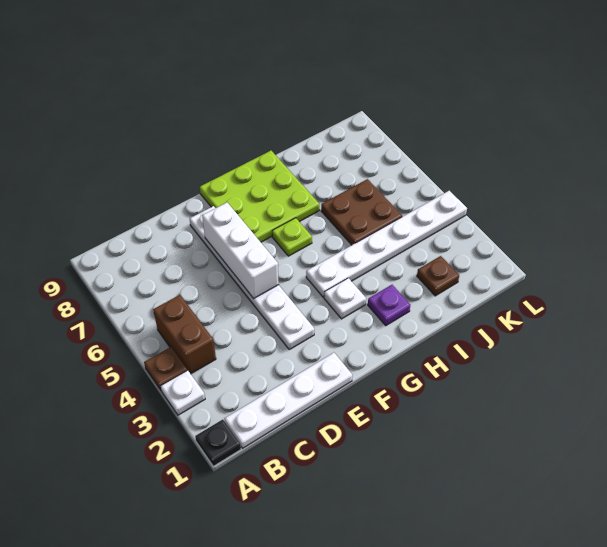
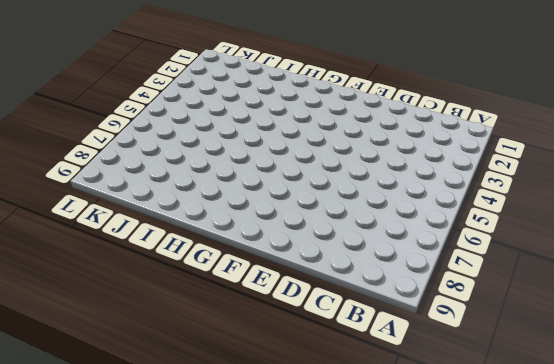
none -> black 1x1 plate [195,419,241,466]
none -> white 1x1 plate [161,370,205,415]
none -> brown 1x1 plate [144,347,187,391]

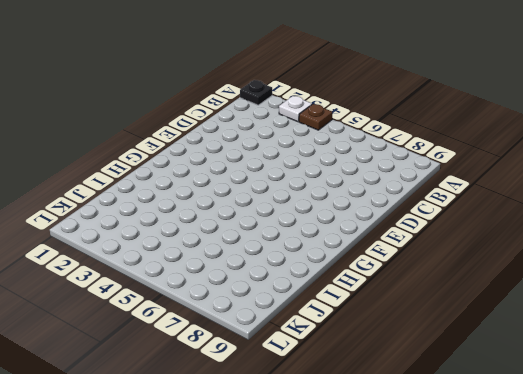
none -> white 1x4 plate [225,353,352,448]
none -> brown 1x2 brick [153,295,216,374]
none -> white 1x6 plate [190,206,314,349]

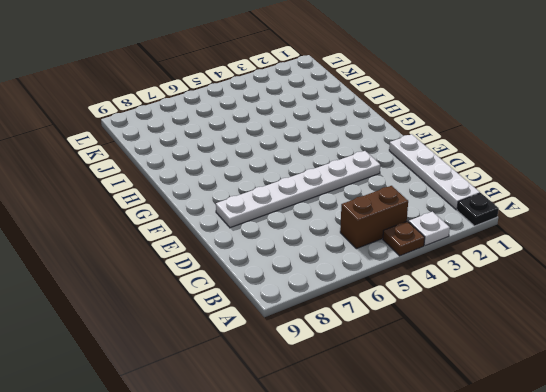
none -> lime 3x3 plate [200,151,319,242]
none -> white 1x1 plate [324,278,366,319]
none -> white 1x6 plate [306,191,467,297]

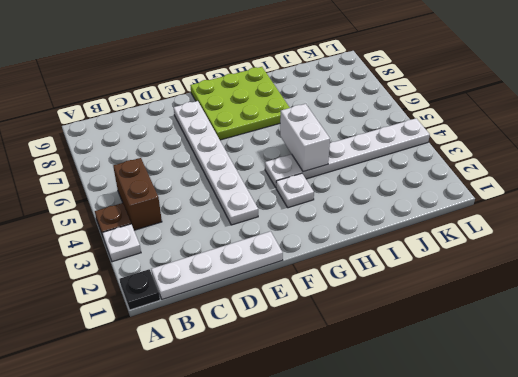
white 1x2 brick [280,104,330,172] -> none
none -> lime 1x1 plate [272,218,312,256]
none -> purple 1x1 plate [368,285,410,325]
none -> brown 2x2 plate [321,179,402,245]

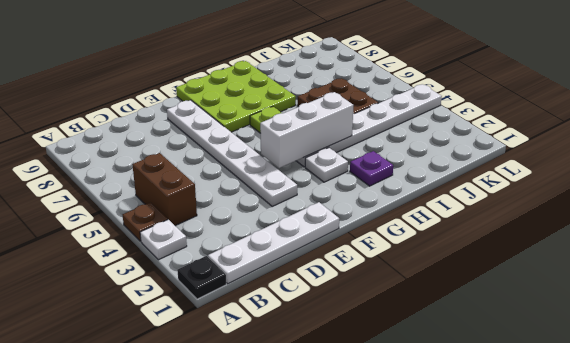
white 1x3 brick [260,92,353,168] -> white 1x3 brick turned to [202,203,279,298]
none -> brown 1x1 plate [417,256,459,296]

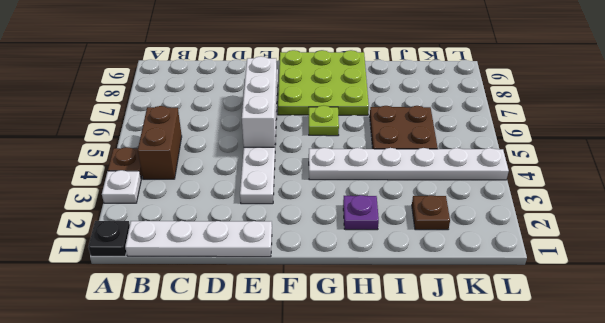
none -> white 1x1 plate [324,278,366,319]

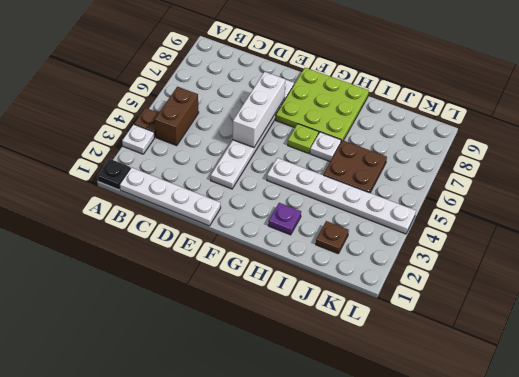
white 1x1 plate [310,132,341,161] -> white 1x1 plate moved to [324,278,366,319]

